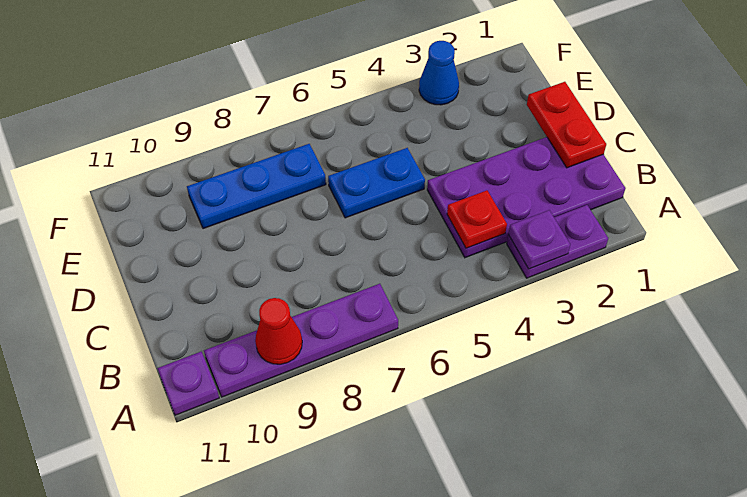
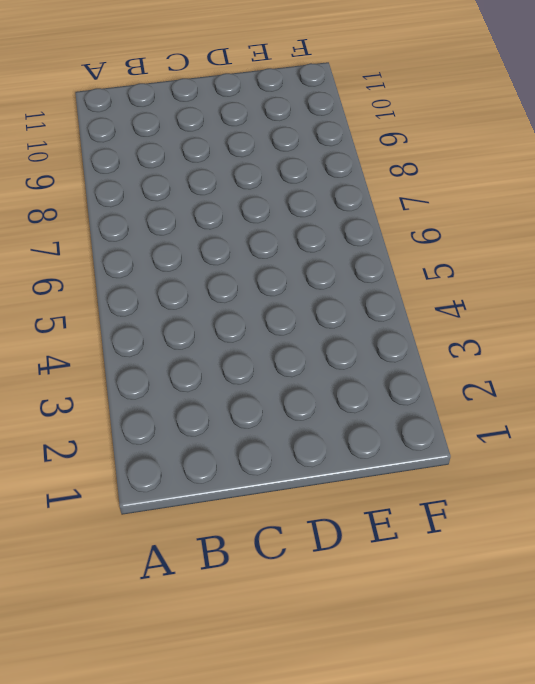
none -> purple 1x2 plate [507,205,608,278]
none -> purple 1x4 plate [204,284,398,397]

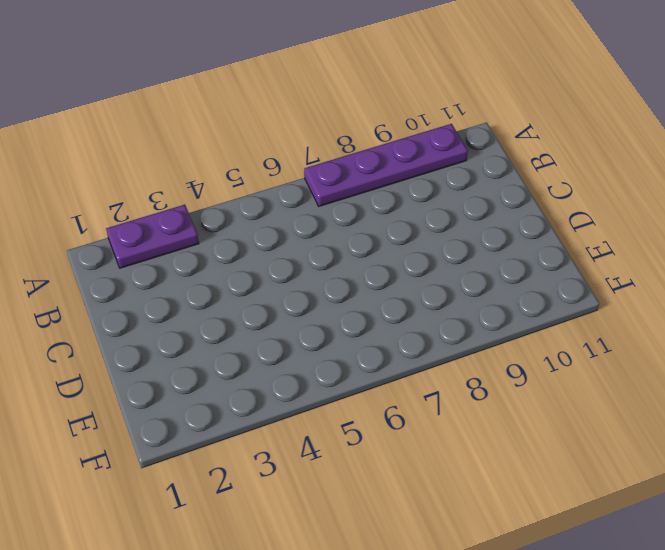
none -> purple 1x1 plate [157,352,219,415]
none -> purple 2x4 plate [427,137,626,258]

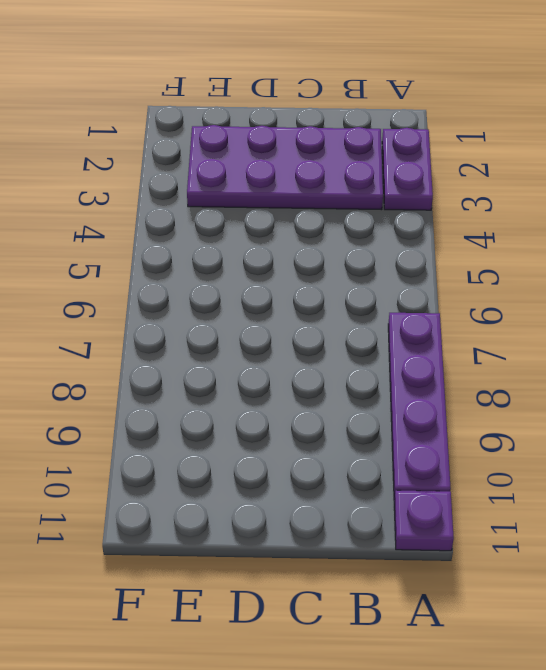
purple 2x4 plate [187,125,383,210] -> purple 2x4 plate turned to [427,137,626,258]
none -> blue 1x2 plate [328,148,425,218]
none -> blue 1x3 plate [187,144,326,229]

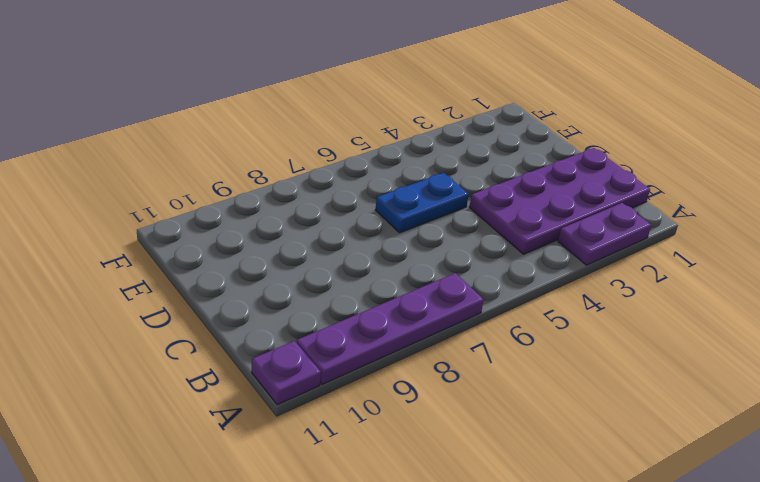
none -> blue 1x3 plate [187,144,326,229]
none -> blue 1x1 cone [419,41,459,105]

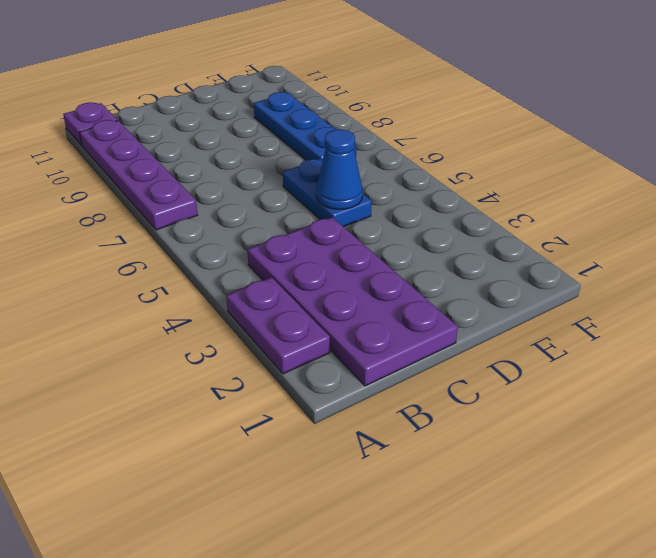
blue 1x1 cone [316,130,363,210] -> blue 1x1 cone moved to [419,41,459,105]
none -> purple 1x1 plate [508,210,570,269]
none -> red 1x1 cone [255,298,302,364]

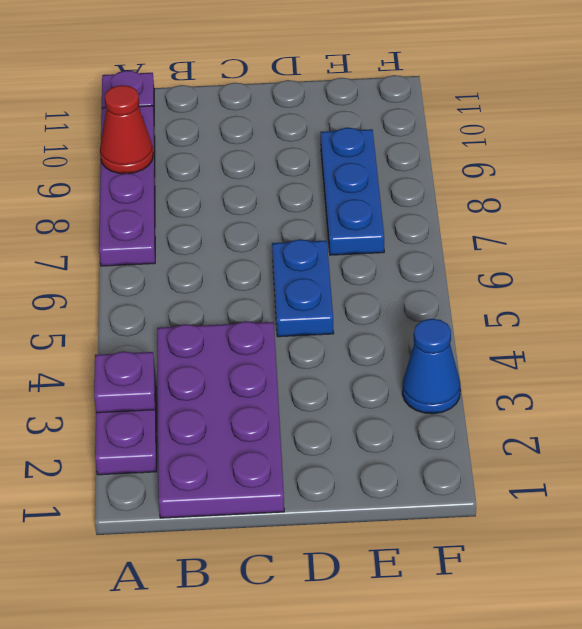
none -> red 1x1 plate [447,190,507,248]
none -> red 1x2 plate [527,82,606,168]

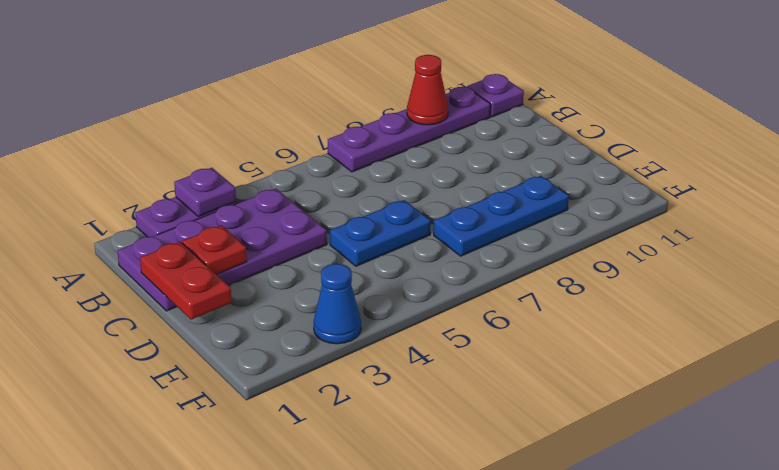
red 1x1 plate [182,225,247,274] -> red 1x1 plate moved to [447,190,507,248]

